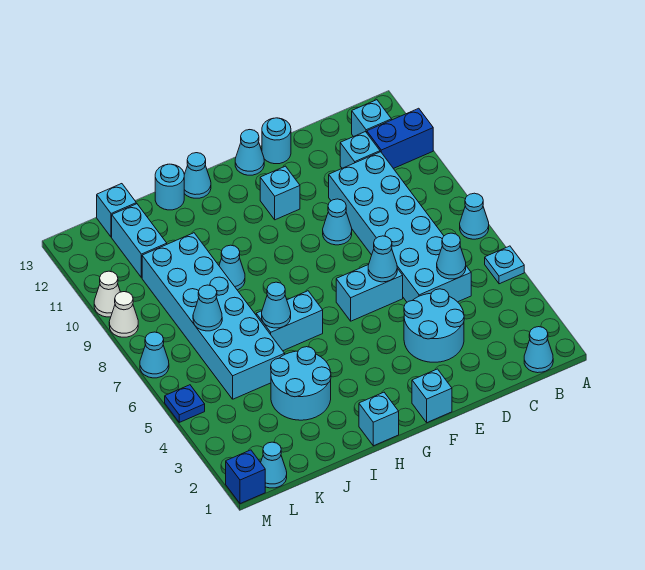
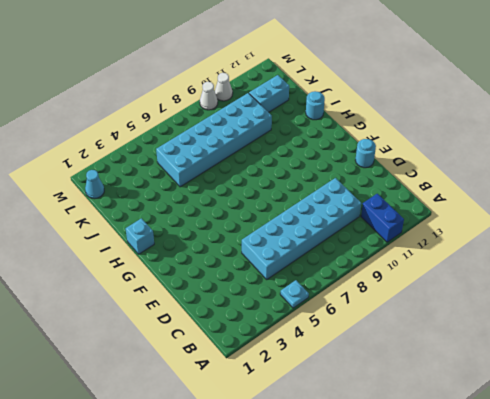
none -> cyan 1x1 cone [460,193,489,239]
none -> cyan 1x1 cone [524,327,553,373]
none -> cyan 1x1 brick [352,100,392,137]
none -> cyan 1x1 brick [340,132,380,168]

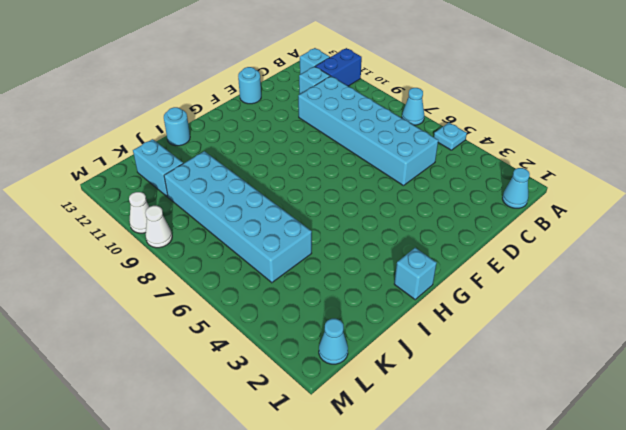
none -> cyan 2x2 round brick [404,289,464,362]
none -> cyan 1x2 brick [336,265,403,321]
none -> cyan 1x1 cone [323,199,352,245]
none -> cyan 1x1 brick [412,369,452,423]

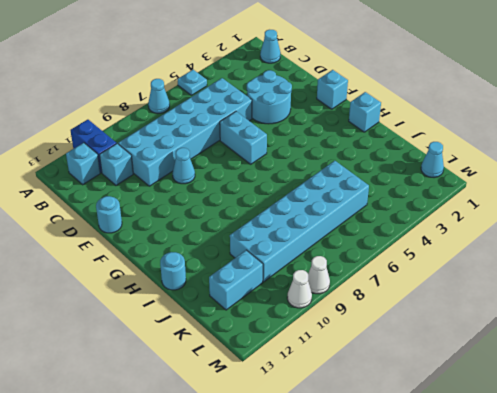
none -> cyan 1x1 brick [260,166,300,220]
none -> cyan 1x1 cone [235,130,264,175]
none -> cyan 1x2 brick [256,291,323,351]
none -> cyan 1x1 cone [184,153,211,198]

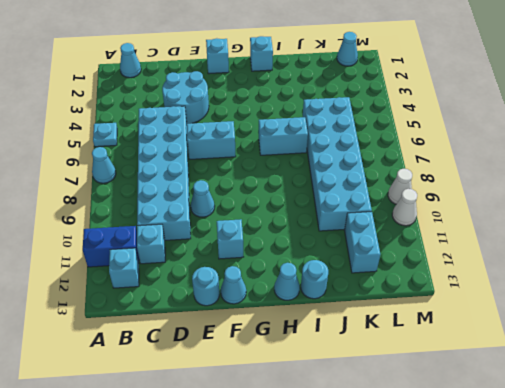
none -> cyan 2x2 round brick [271,347,331,420]
none -> cyan 1x1 cone [219,245,245,290]
none -> cyan 1x1 brick [97,184,136,237]
none -> blue 1x1 brick [226,450,265,504]

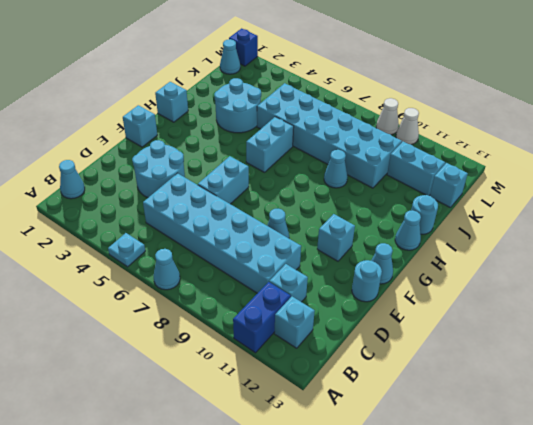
none -> blue 1x1 plate [165,385,205,422]
none -> cyan 1x1 cone [140,332,169,378]
none -> cyan 1x1 cone [437,233,466,279]
none -> cyan 1x1 cone [368,236,397,282]

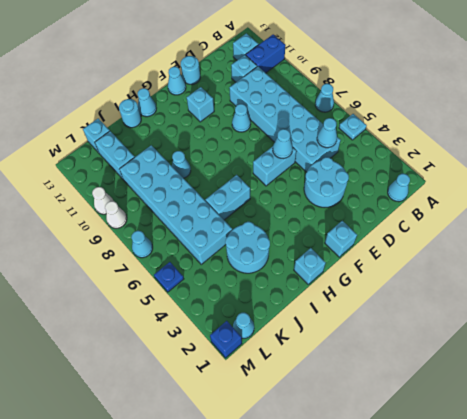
none -> cyan 1x1 cone [262,282,291,328]
none -> cyan 1x1 cone [193,285,222,331]

